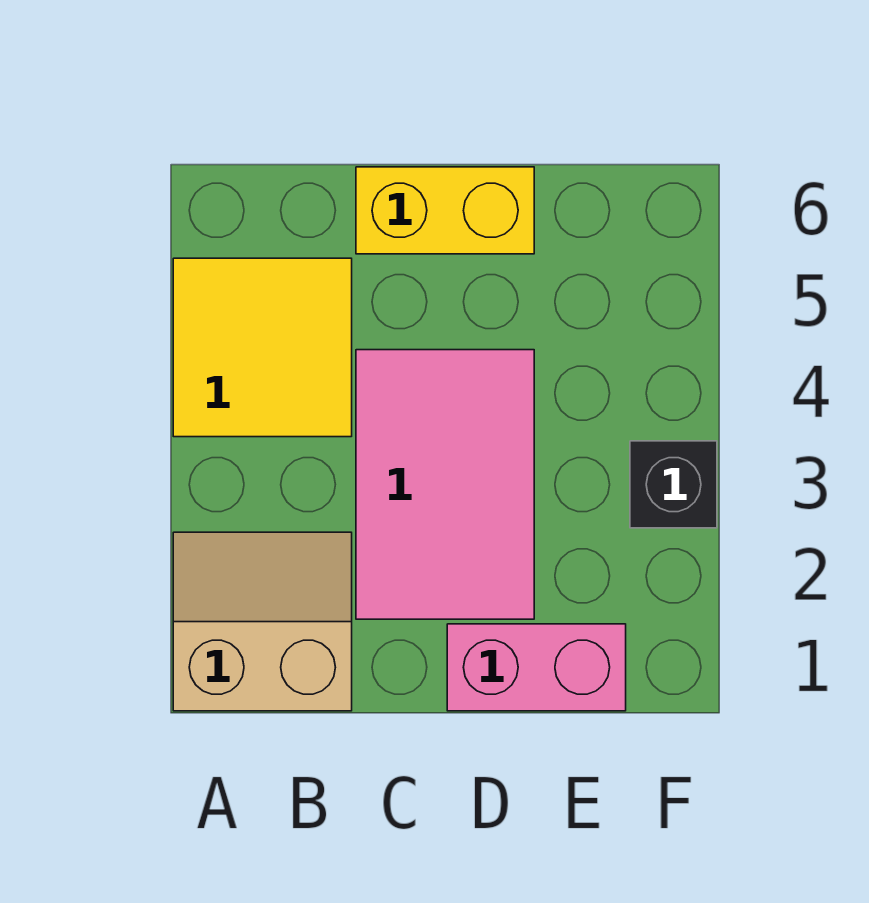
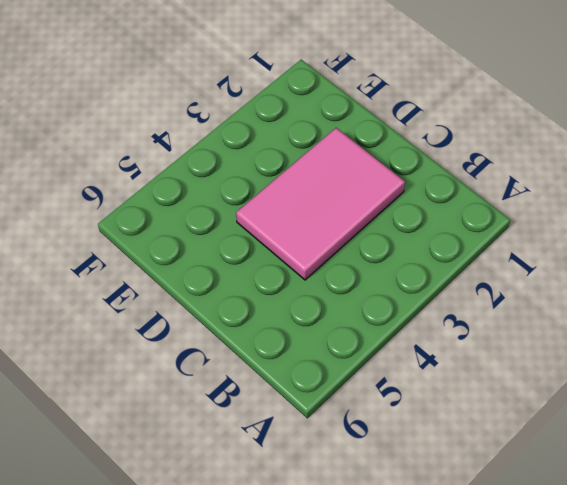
none -> tan 2x2 slope [173,532,352,711]
none -> yellow 2x2 tile [173,258,352,437]

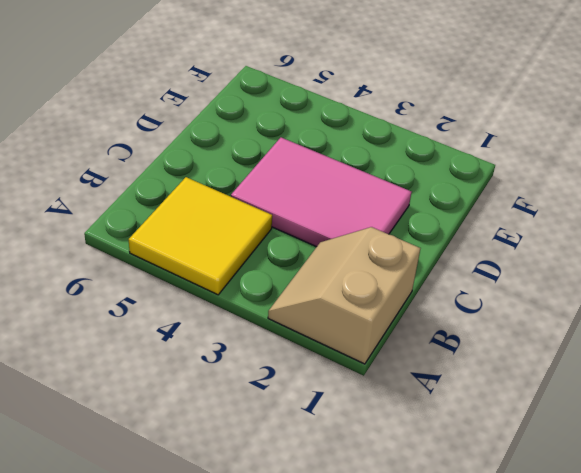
none -> yellow 1x2 brick [356,167,534,254]
none -> pink 1x2 brick [447,624,626,711]

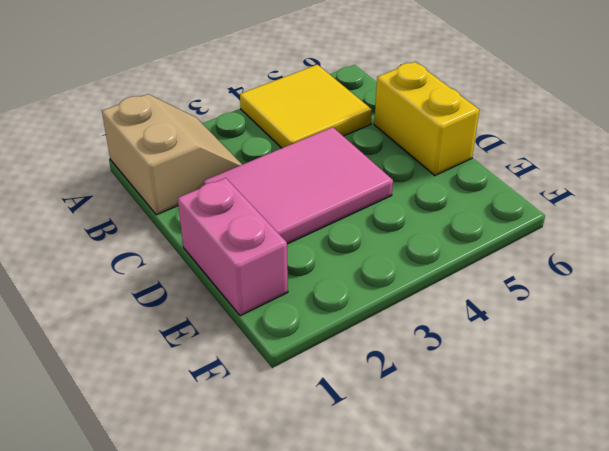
none -> black 1x1 brick [630,441,717,528]

